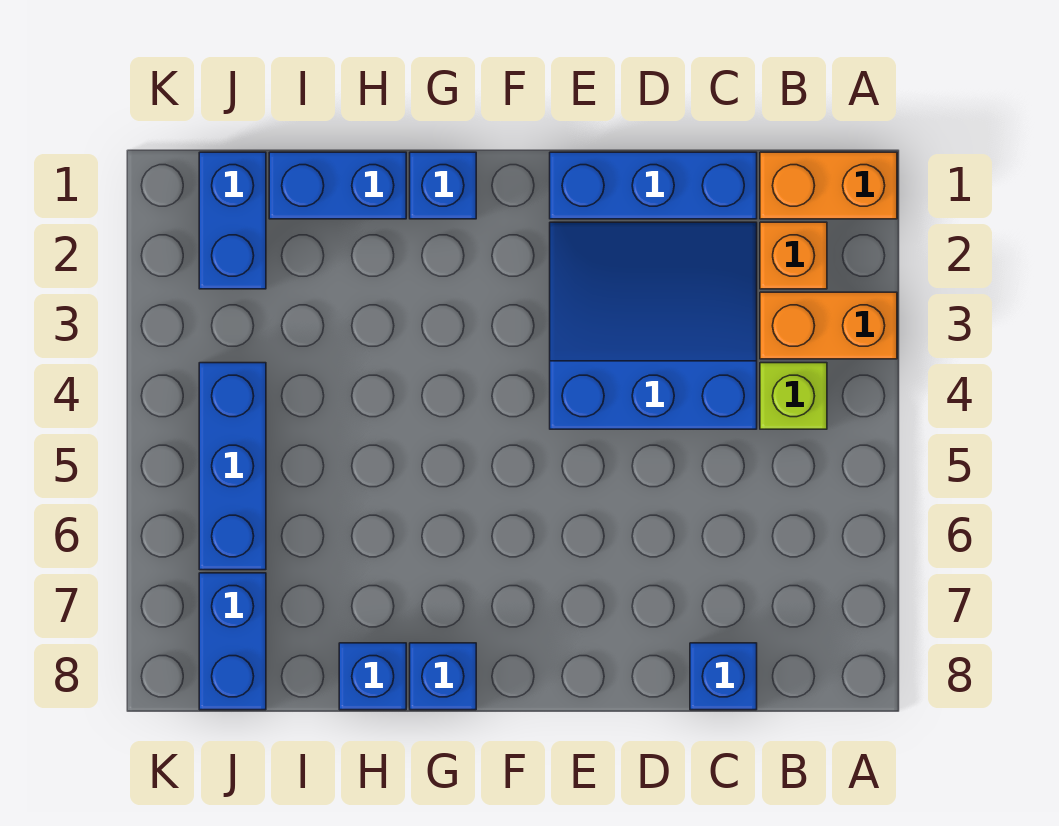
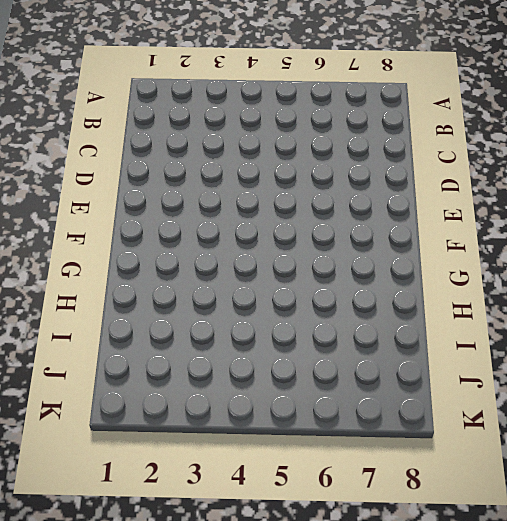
none -> orange 1x2 brick [760,152,897,219]
none -> orange 1x2 brick [760,292,897,359]
none -> orange 1x1 brick [760,222,827,289]

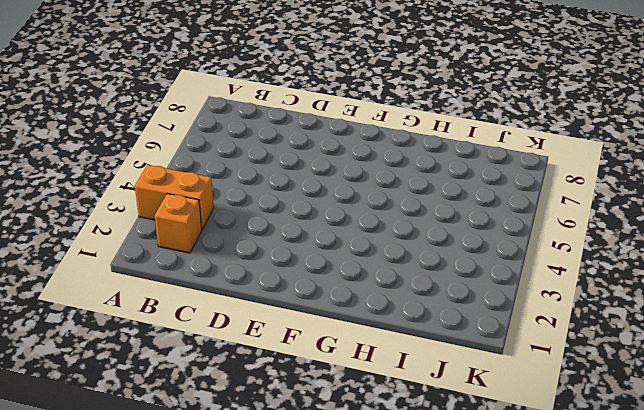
none -> orange 1x2 brick [760,152,897,219]
none -> lime 1x1 brick [760,363,827,429]
none -> blue 1x3 brick [550,152,757,219]

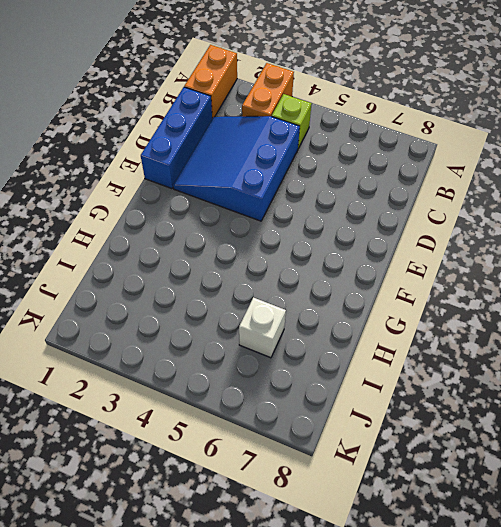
white 1x1 brick [239,297,286,358] -> none
none -> orange 1x1 brick [760,222,827,289]
none -> blue 1x1 brick [690,643,757,710]
none -> blue 1x1 brick [410,152,476,219]

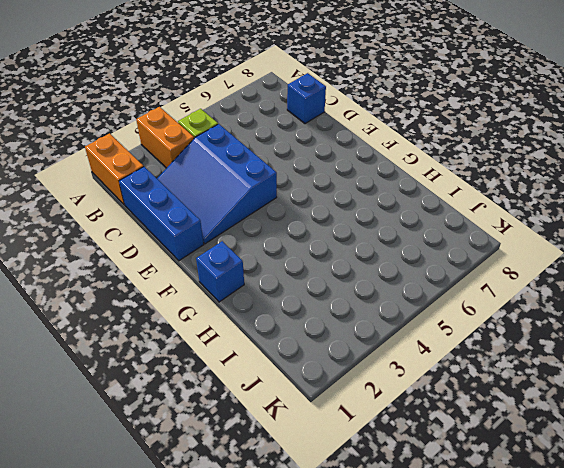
none -> orange 1x1 brick [760,222,827,289]
none -> blue 1x1 brick [410,643,476,710]
none -> blue 1x2 brick [269,152,406,219]

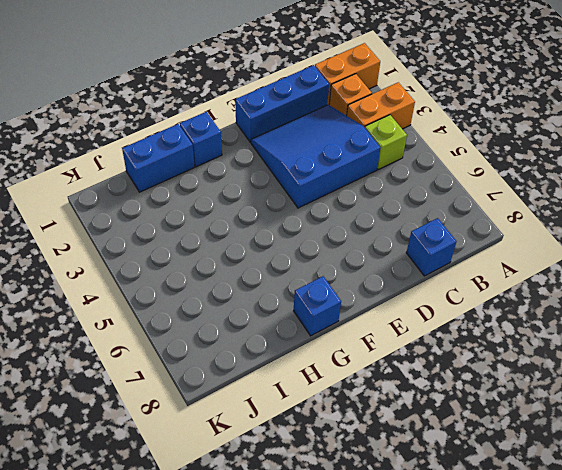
none -> blue 1x1 brick [339,643,406,710]
none -> blue 1x2 brick [199,152,266,289]
none -> blue 1x3 brick [199,363,266,570]

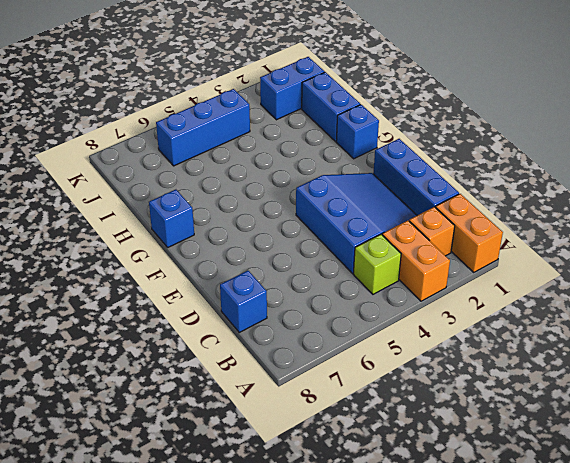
none -> blue 1x1 brick [339,643,406,710]
none -> blue 1x2 brick [199,573,266,710]

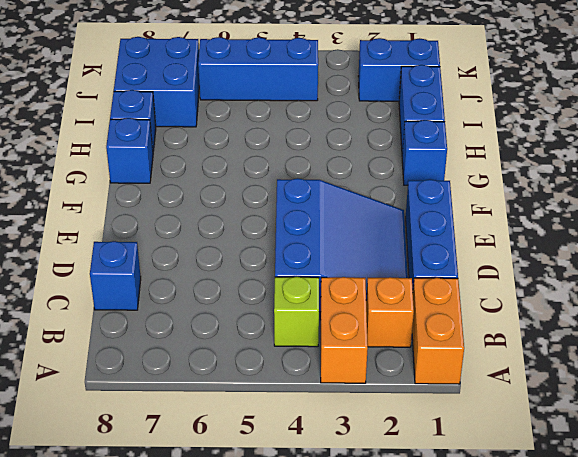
blue 2x2 brick [114,37,199,127] -> blue 1x2 brick [199,573,266,710]

